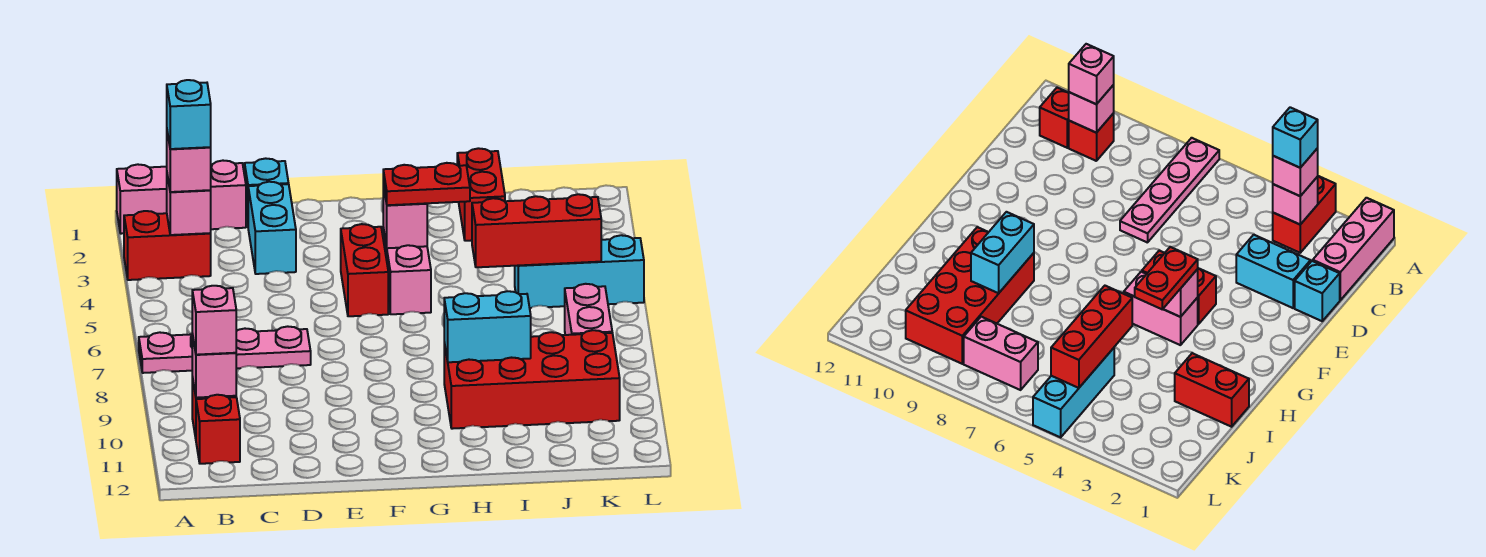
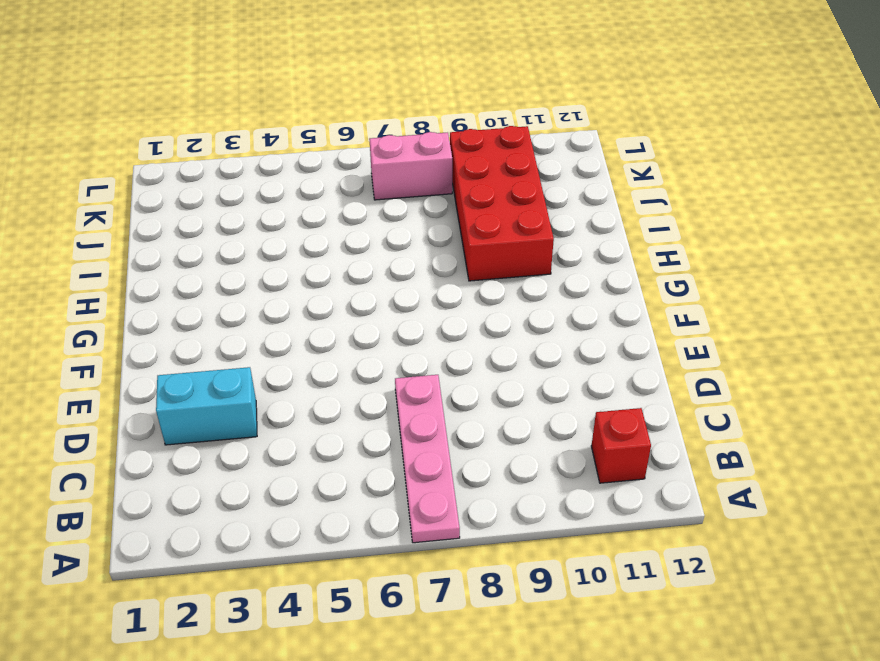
none -> pink 1x3 brick [117,161,246,234]
none -> red 1x2 brick [124,211,211,280]
none -> red 1x1 brick [1069,113,1114,161]

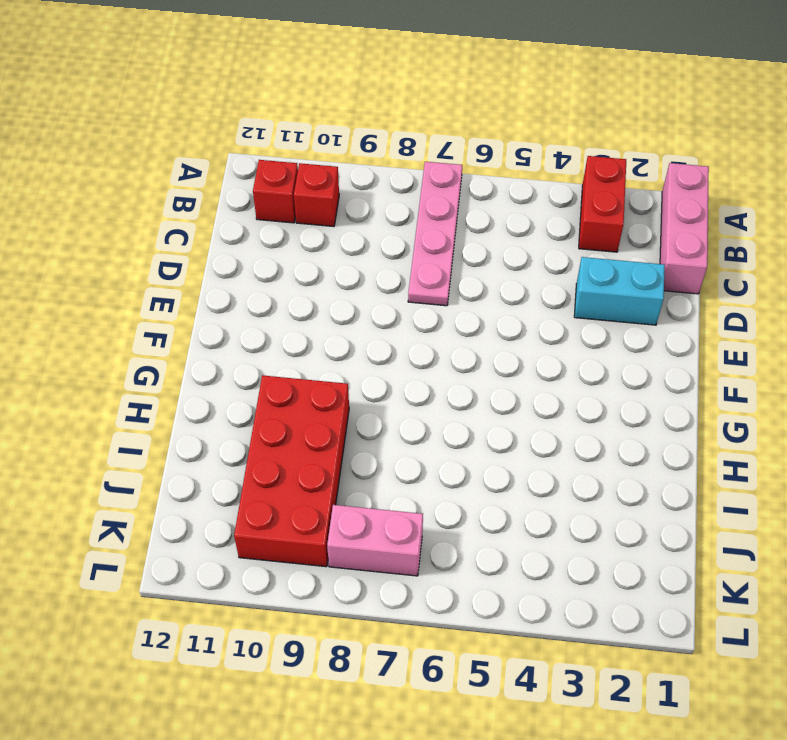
none -> cyan 1x1 brick [245,158,289,224]
none -> red 1x2 brick [341,224,388,316]
none -> pink 1x2 brick [383,228,431,314]

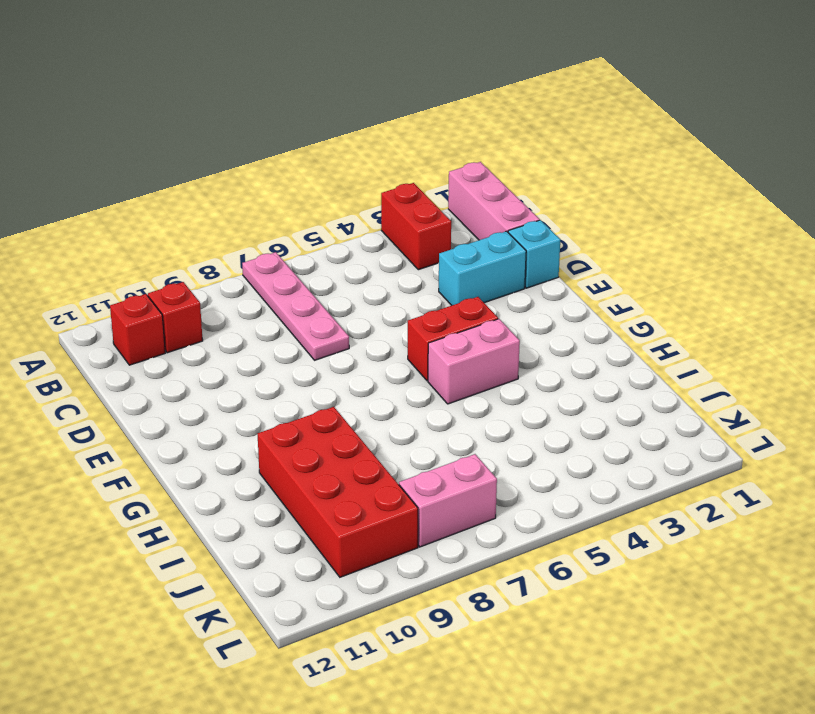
none -> red 1x2 brick [457,148,505,241]
none -> cyan 1x3 brick [515,235,644,308]
none -> pink 1x1 brick [167,175,211,235]

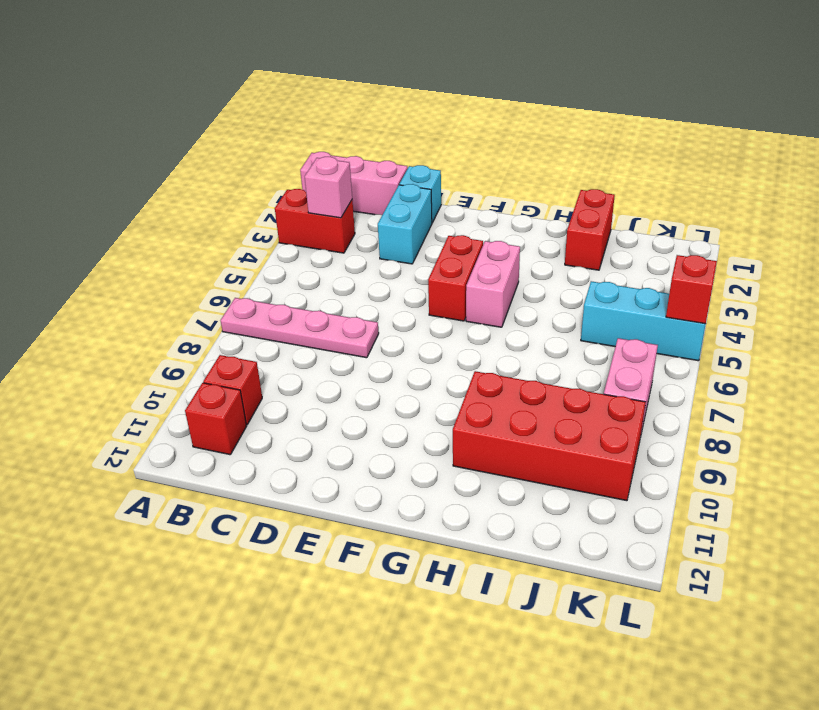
red 1x1 brick [666,255,717,324] -> none
none -> pink 1x1 brick [192,334,236,398]
none -> pink 1x1 brick [383,185,427,248]
none -> cyan 1x2 brick [444,291,531,362]

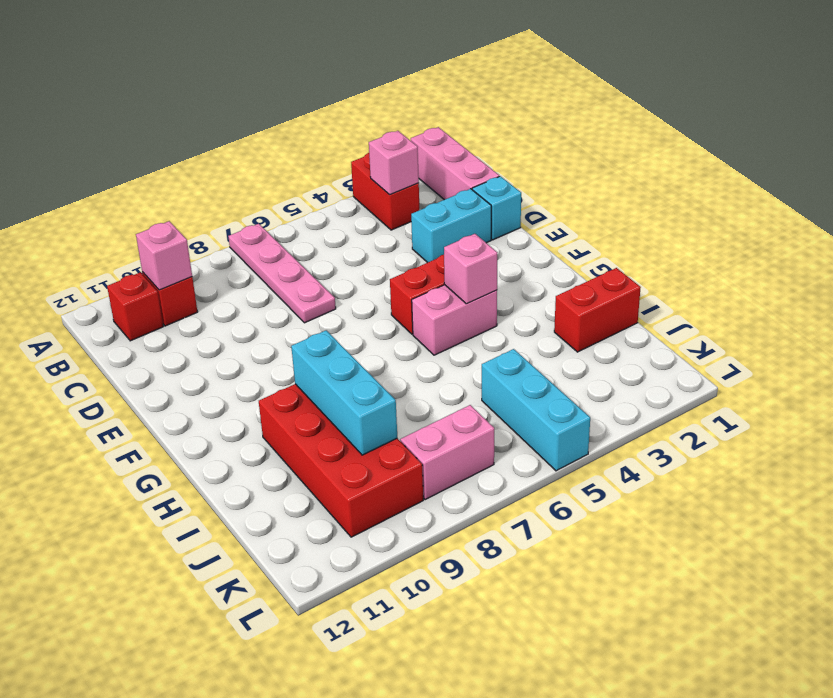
cyan 1x3 brick [291,330,397,455] -> cyan 1x2 brick [444,291,531,362]
none -> red 1x3 brick [472,194,601,267]
none -> pink 1x1 brick [167,132,211,192]
none -> pink 1x1 brick [192,286,236,355]

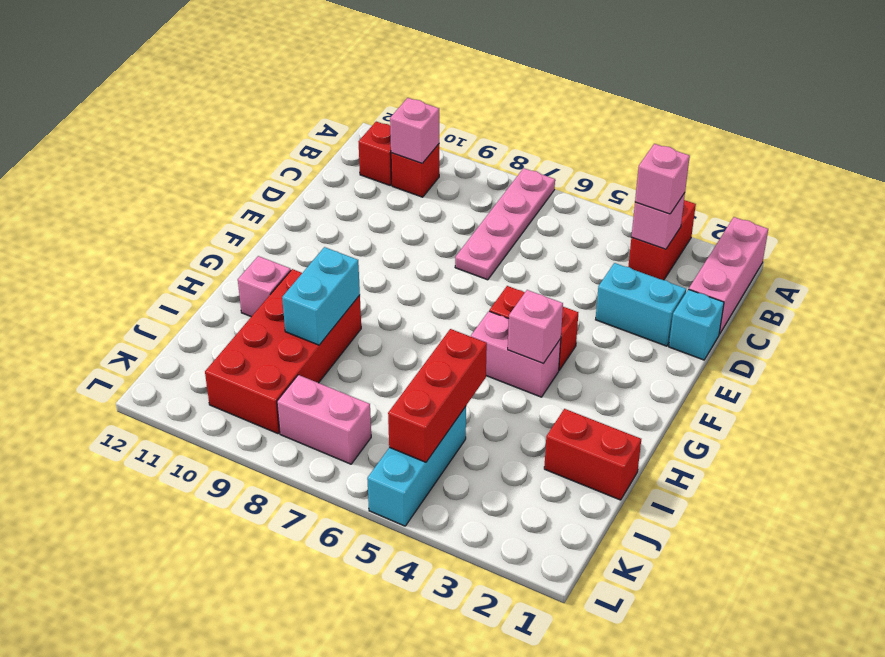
pink 1x1 brick [238,256,291,317] -> pink 1x1 brick moved to [192,286,236,355]
none -> red 1x2 plate [383,163,470,205]
none -> cyan 1x1 brick [167,80,211,149]

